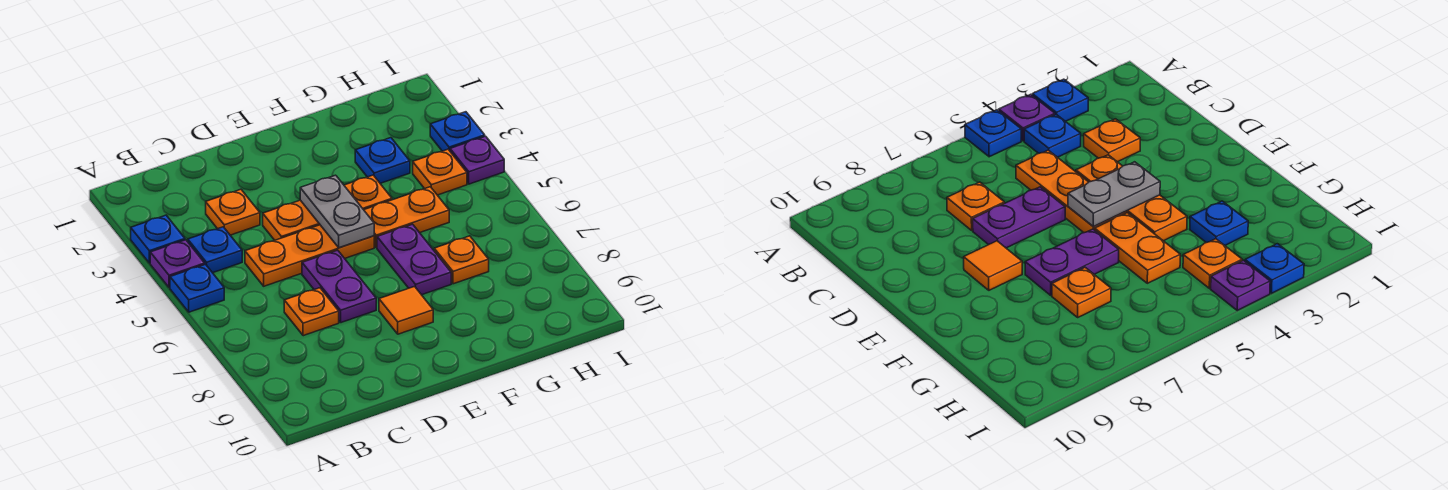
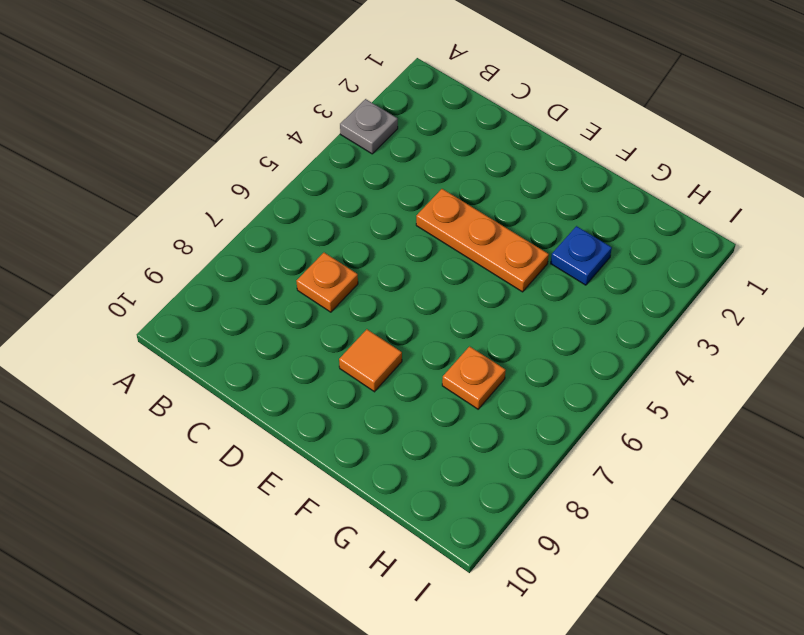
grey 1x1 plate [340,99,398,154] -> blue 1x1 plate [131,215,185,263]
none -> purple 1x1 plate [150,240,205,288]
none -> blue 1x1 plate [170,264,224,312]
none -> blue 1x1 plate [188,227,242,273]

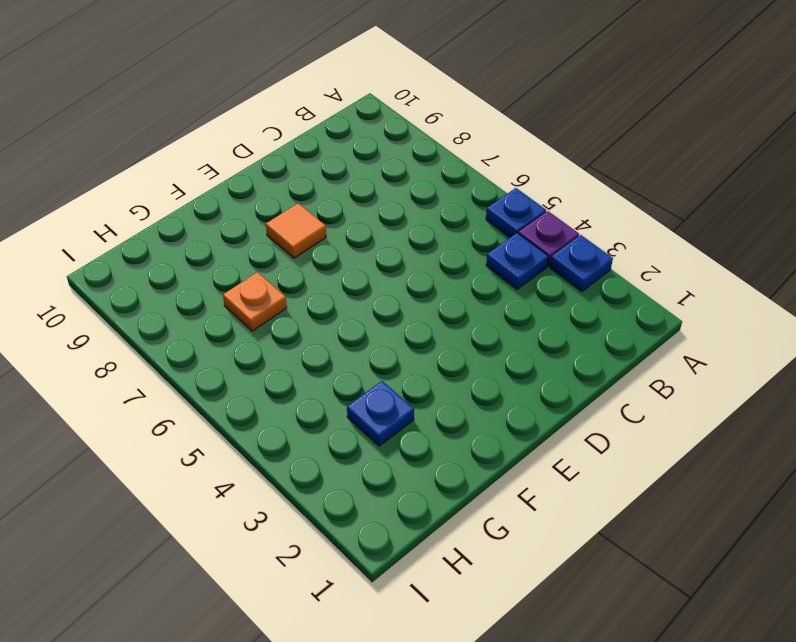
none -> orange 1x1 plate [206,189,260,235]
none -> orange 1x3 plate [245,225,374,286]
none -> orange 1x1 plate [284,288,339,336]

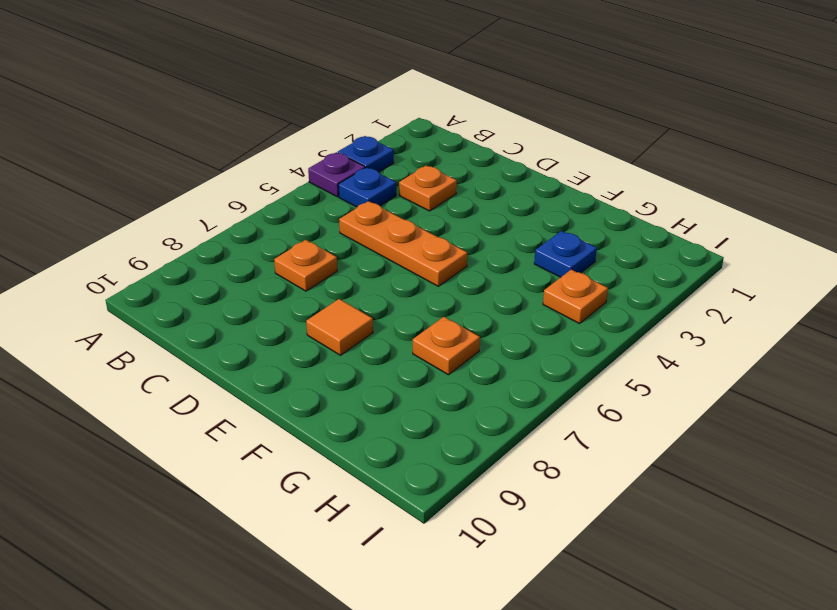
none -> blue 1x1 plate [170,264,224,312]
none -> orange 1x3 plate [263,175,392,240]
none -> purple 1x2 plate [302,250,376,323]

